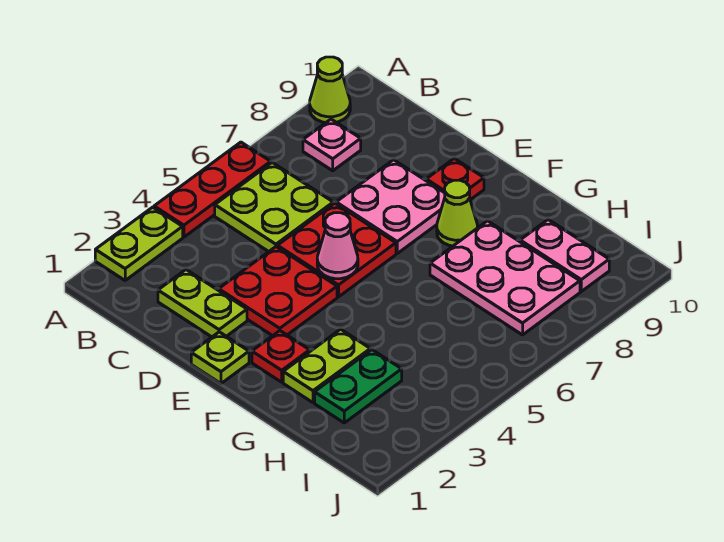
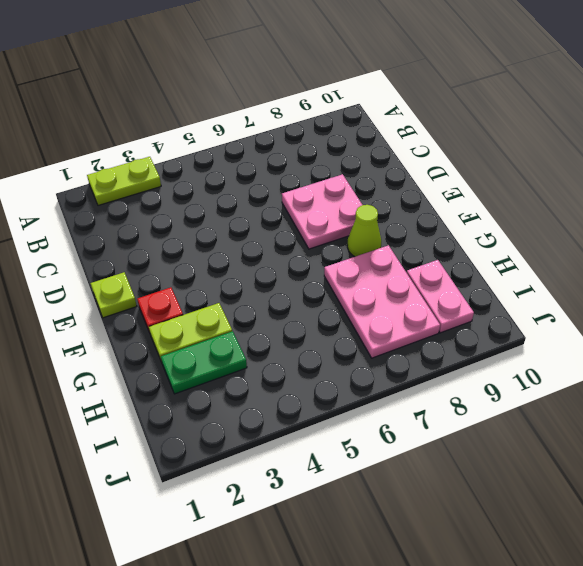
none -> red 1x3 plate [154,142,271,237]
none -> lime 1x1 cone [310,57,350,123]
none -> lime 2x2 plate [215,163,333,252]

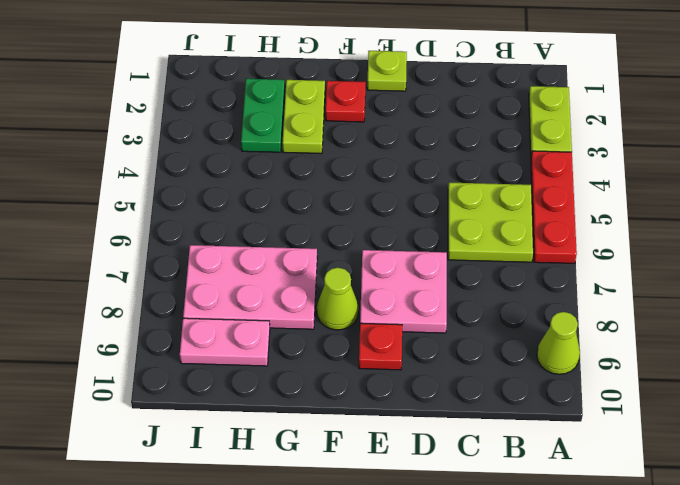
none -> pink 1x1 plate [303,119,361,171]
none -> lime 1x2 plate [158,270,247,337]
none -> red 2x2 plate [219,247,337,336]

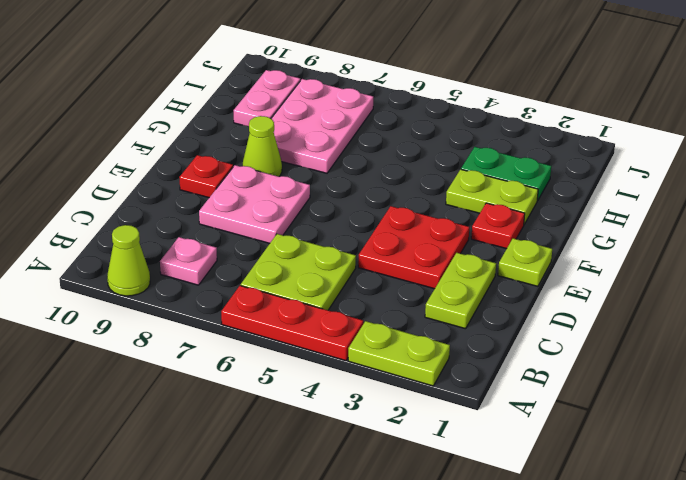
none -> red 2x2 plate [277,203,396,297]
none -> pink 1x1 cone [317,213,358,279]

